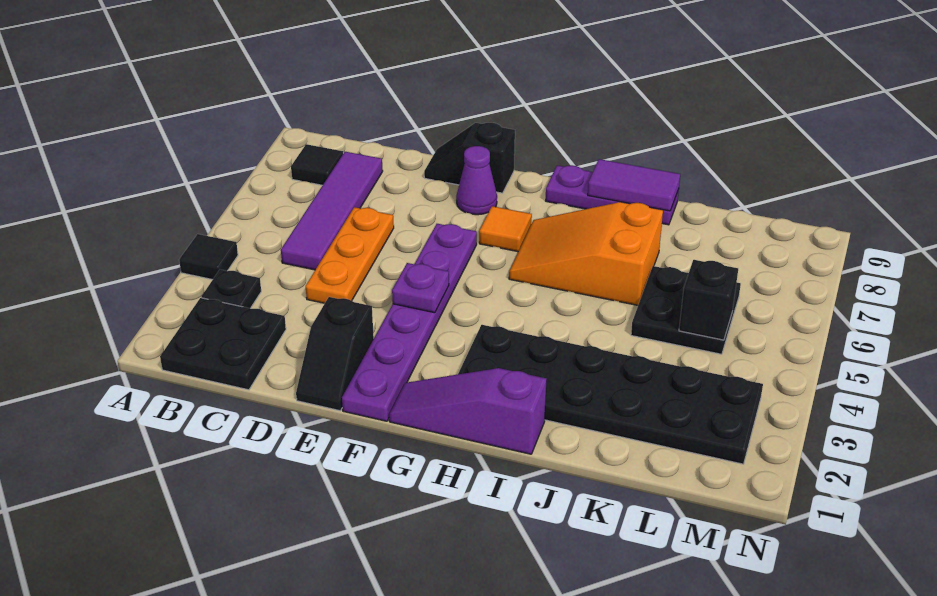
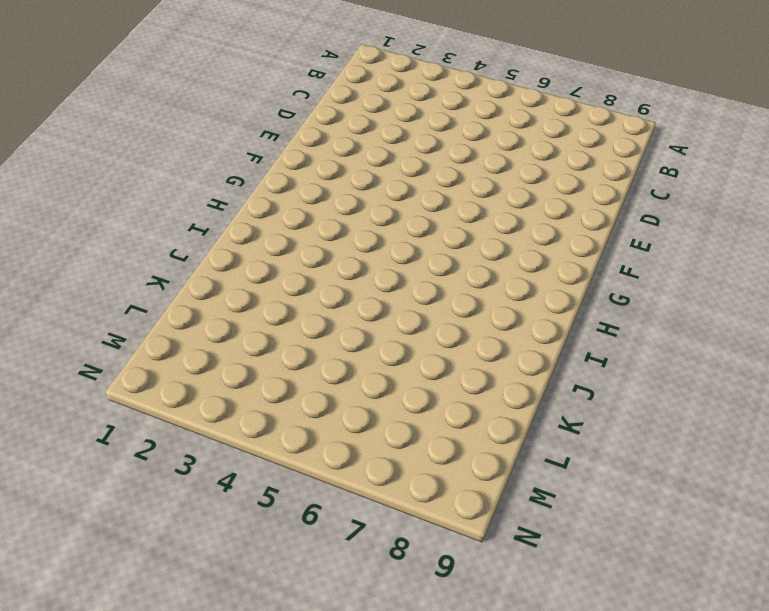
none -> black 1x1 tile [179,234,238,280]
none -> black 2x2 plate [160,298,286,390]
none -> black 1x1 plate [201,270,261,308]

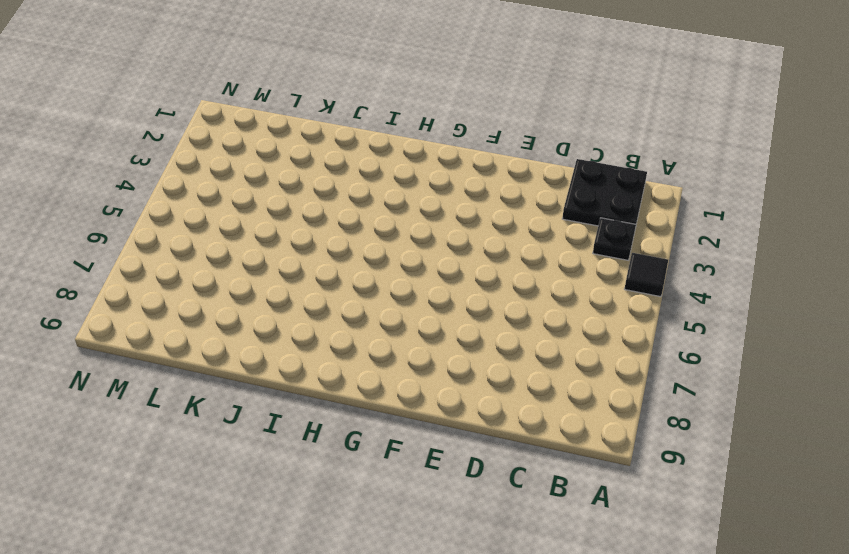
none -> black 1x1 tile [291,144,343,185]
none -> purple 1x4 tile [281,152,383,270]
none -> orange 1x3 plate [306,207,394,303]

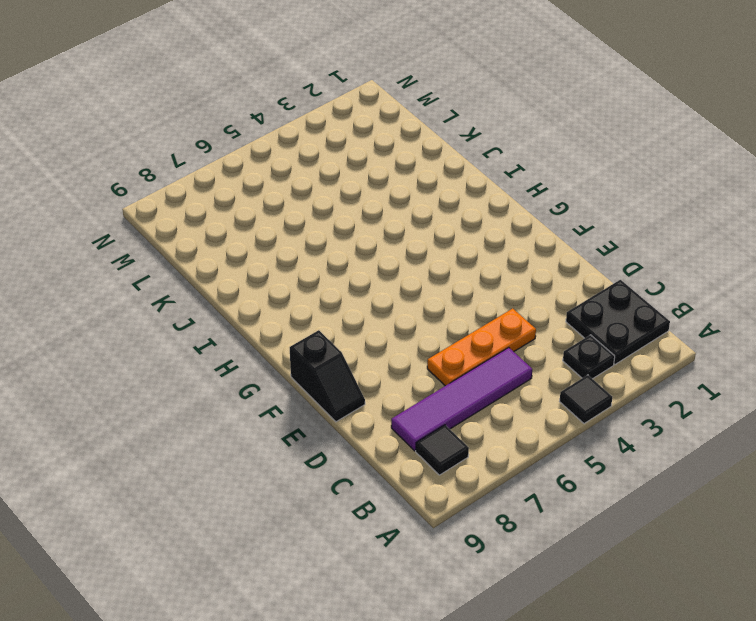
none -> black 1x2 slope [296,297,374,411]
none -> purple 1x6 plate [342,224,477,421]
none -> purple 1x1 cone [456,146,497,215]

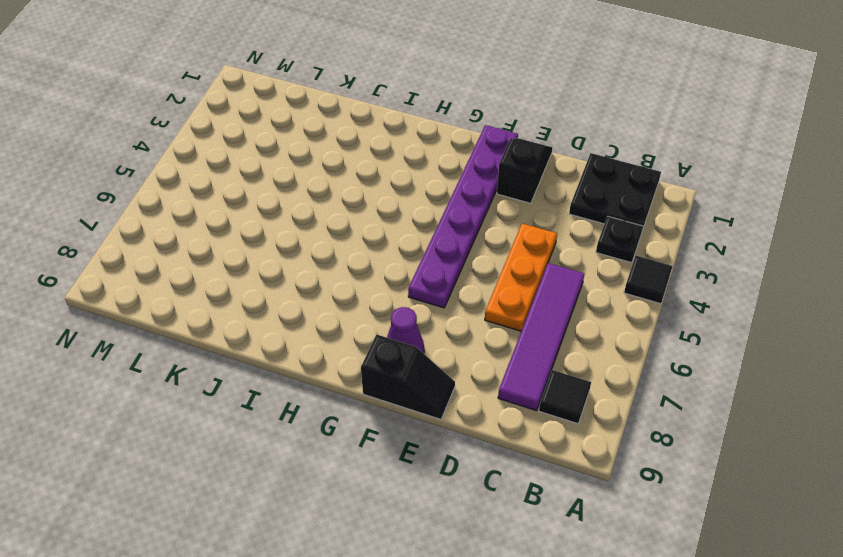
none -> purple 1x3 slope [389,368,547,454]
none -> orange 1x1 tile [479,206,532,252]
none -> black 2x6 plate [458,325,763,464]

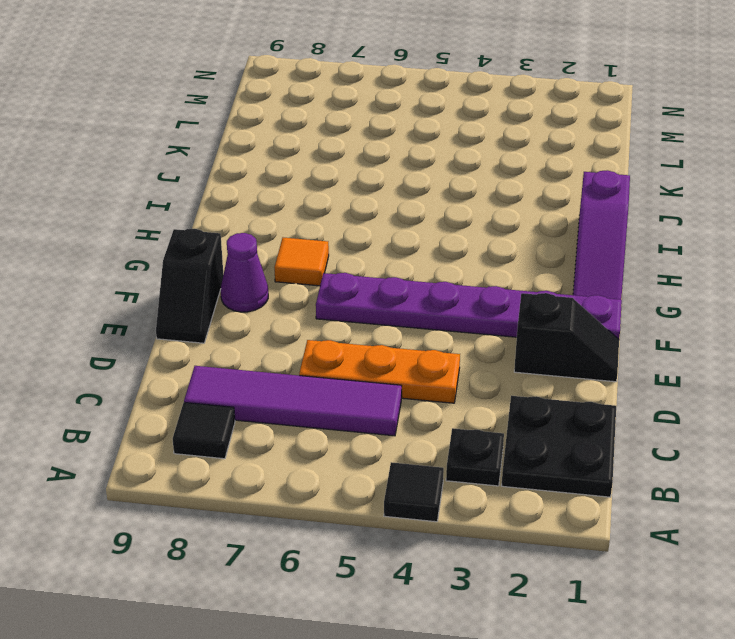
none -> black 2x6 plate [458,325,763,464]
none -> orange 2x3 slope [509,202,663,305]
none -> purple 1x3 plate [546,165,679,225]

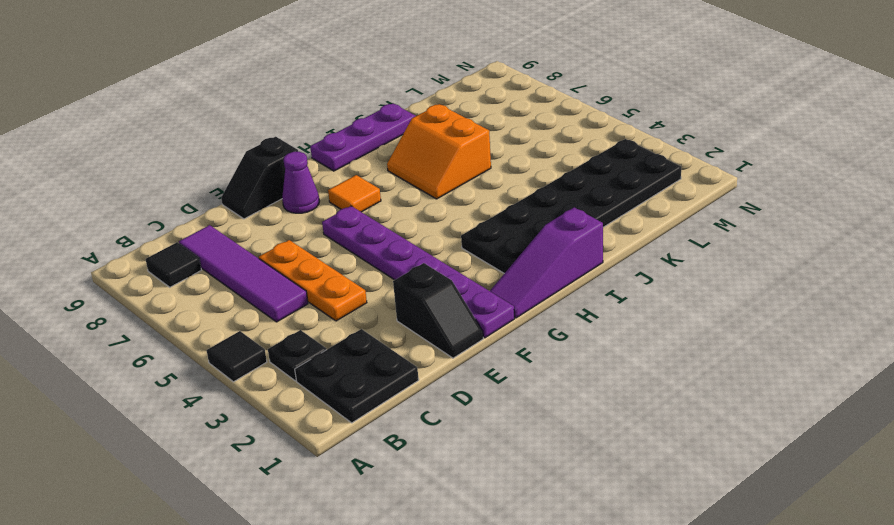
orange 2x2 slope [387,104,491,199] -> orange 2x3 slope [509,202,663,305]
none -> black 2x2 plate [631,266,741,354]
none -> purple 1x1 plate [392,263,449,313]
none -> purple 1x2 tile [588,159,680,211]

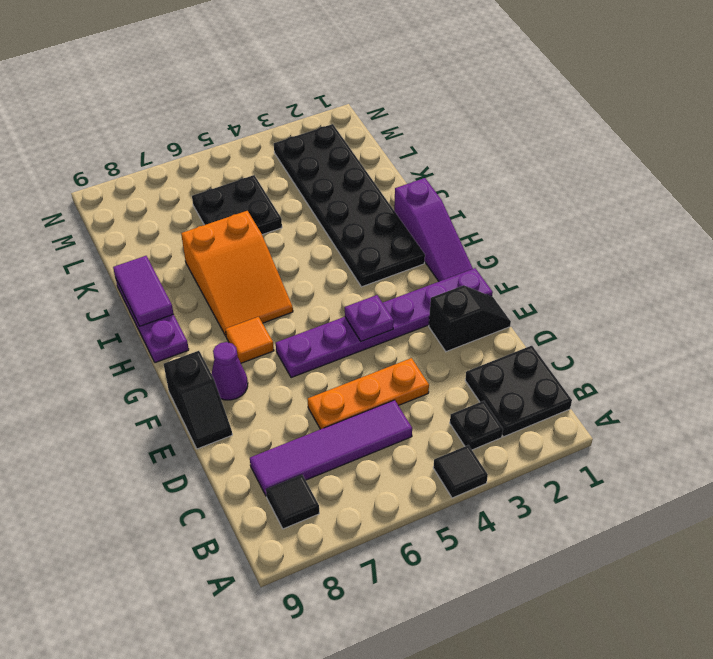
none -> black 1x1 brick [679,260,738,340]

